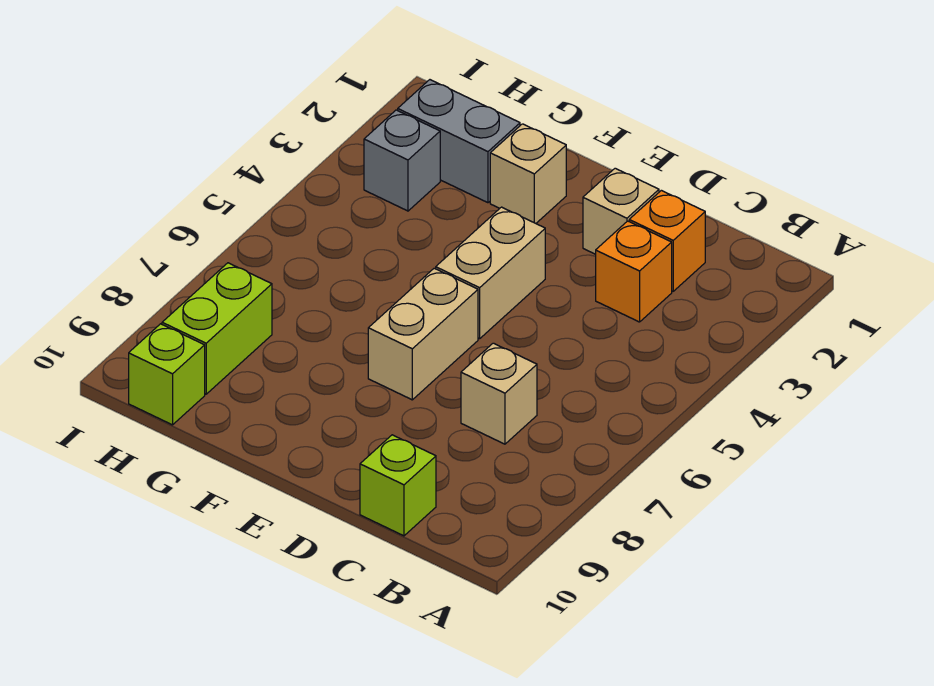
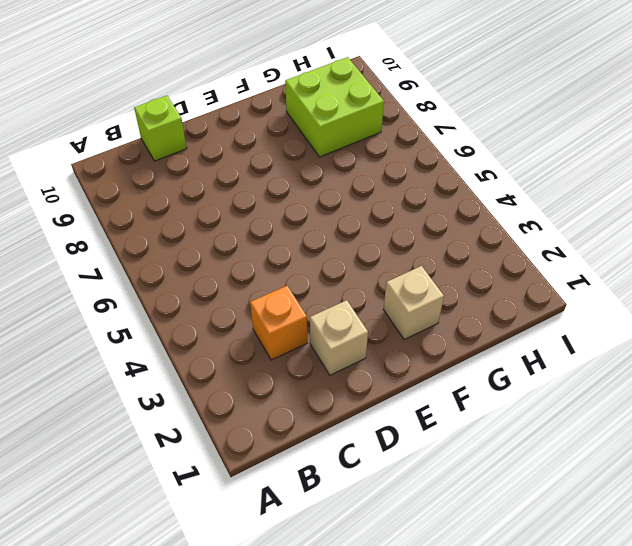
lime 2x2 brick [285,57,384,157] -> lime 1x2 brick [162,263,272,394]
none -> orange 1x1 brick [629,190,705,291]
none -> tan 1x1 brick [461,343,537,444]
none -> tan 1x2 brick [436,207,545,339]

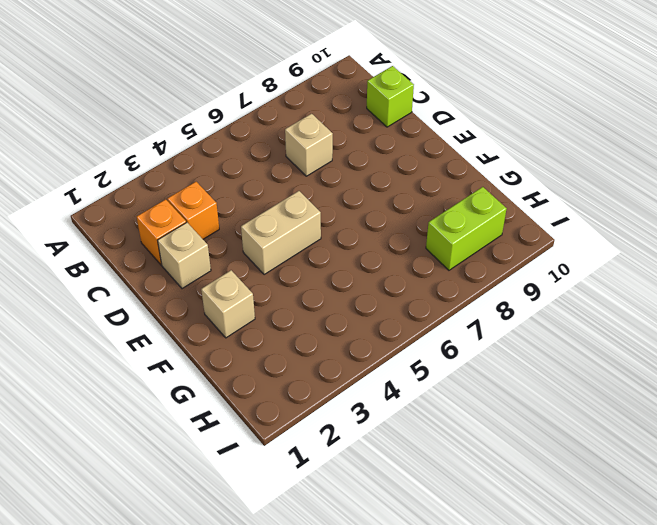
none -> tan 1x2 brick [368,268,478,400]
none -> grey 1x2 brick [398,80,520,203]
none -> grey 1x1 brick [364,110,440,211]

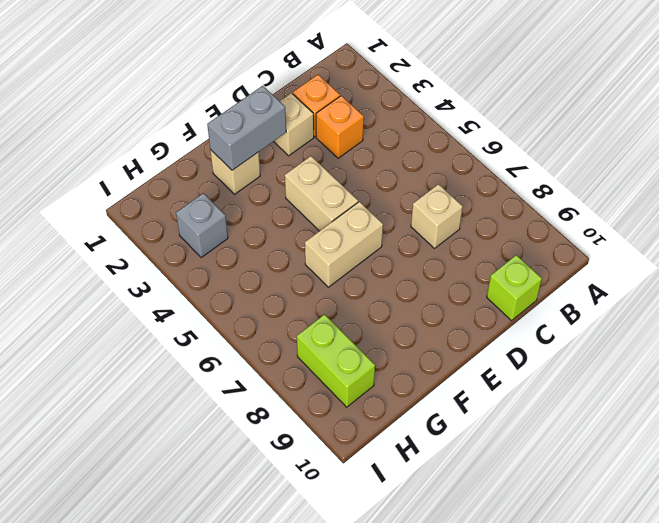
grey 1x2 brick [207,86,286,170] -> grey 1x2 brick moved to [398,80,520,203]
tan 1x2 brick [305,202,383,287] -> tan 1x2 brick turned to [368,268,478,400]
none -> lime 1x1 brick [129,324,205,425]

